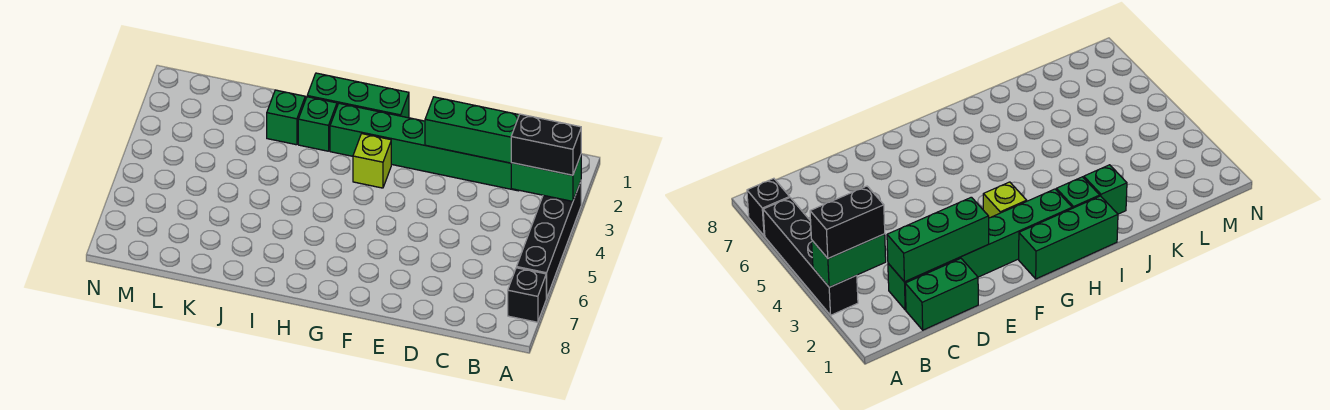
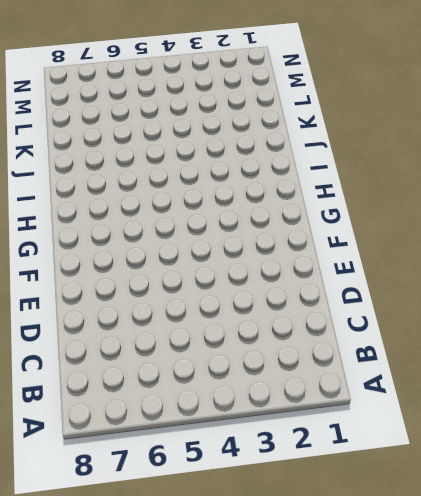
none -> black 1x4 brick [517,182,581,298]
none -> black 1x1 brick [508,268,546,322]

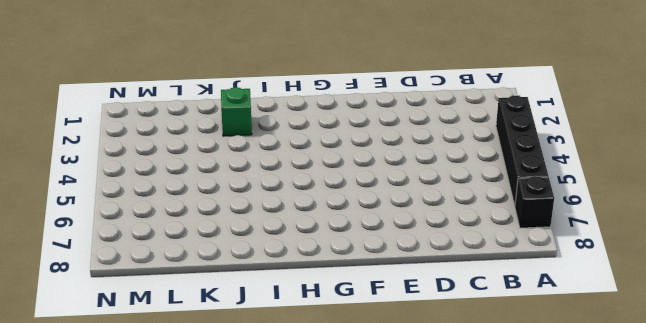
none -> green 1x2 brick [905,258,978,330]
none -> green 1x6 brick [330,103,519,191]

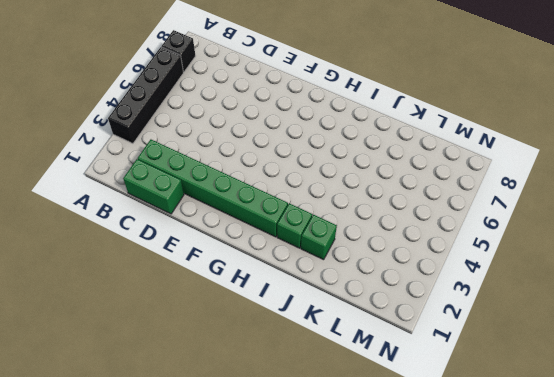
none -> green 1x3 brick [307,73,409,118]
none -> lime 1x1 brick [353,134,391,188]

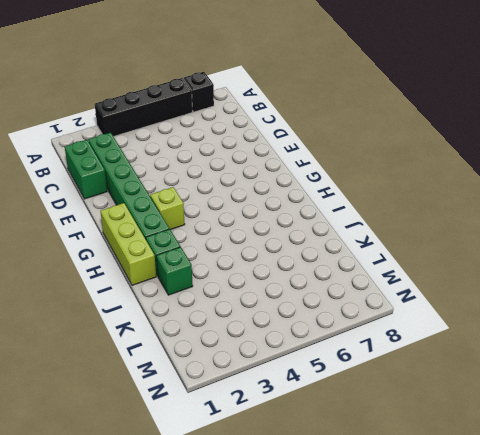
lime 1x3 brick [100,203,156,285] -> green 1x3 brick [307,73,409,118]
none -> green 1x2 brick [511,155,581,201]
none -> green 1x3 brick [425,97,519,163]

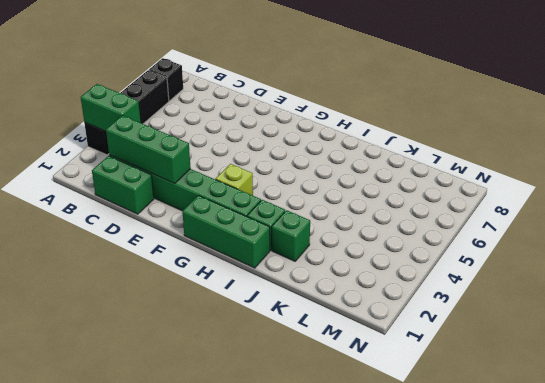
none -> black 1x2 brick [511,114,581,175]

